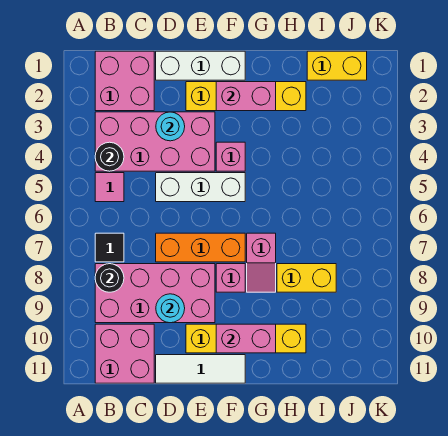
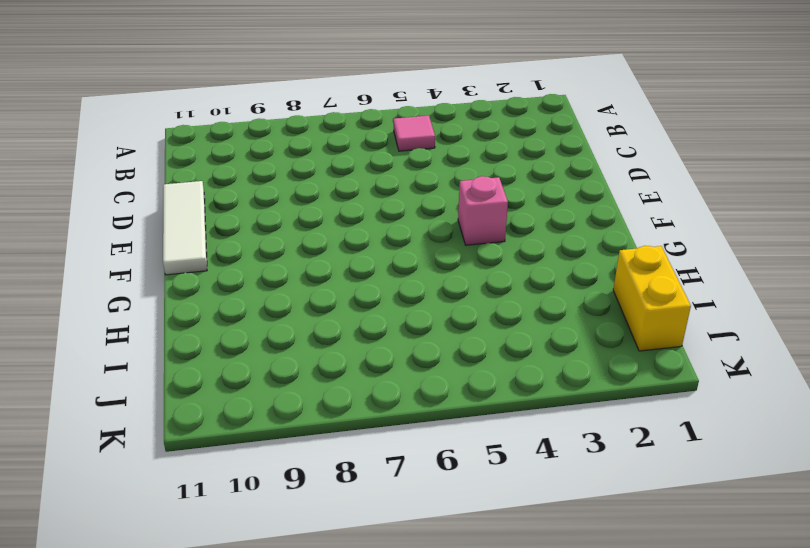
none -> pink 2x2 brick [95,51,154,111]
none -> pink 2x4 brick [95,112,215,171]
none -> black 1x1 tile [95,233,124,262]

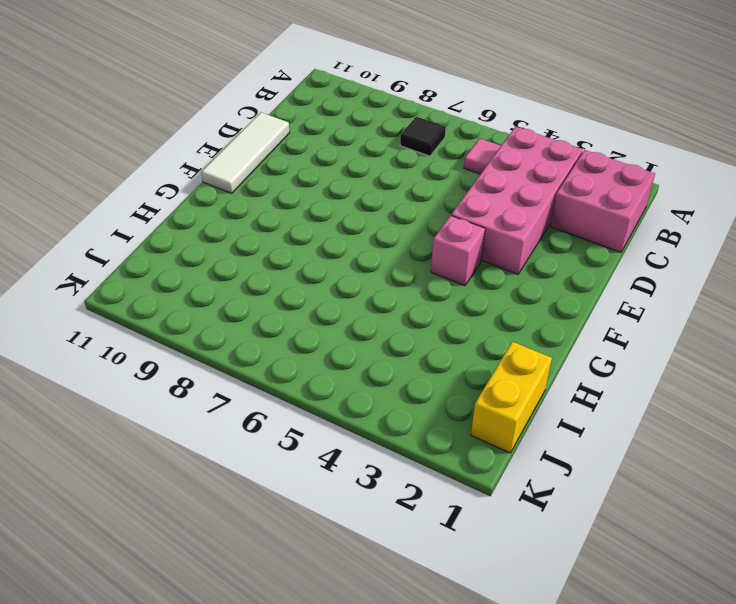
none -> pink 2x4 brick [95,264,215,323]
none -> pink 2x2 brick [95,324,154,383]
none -> white 1x3 brick [156,51,245,80]

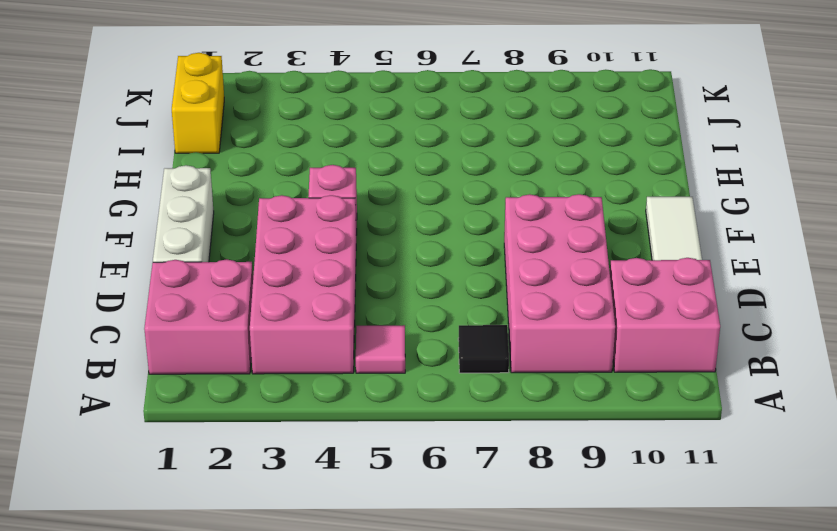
none -> white 1x3 brick [156,173,245,202]
none -> orange 1x3 brick [156,233,245,262]
none -> yellow 1x4 brick [186,82,306,111]

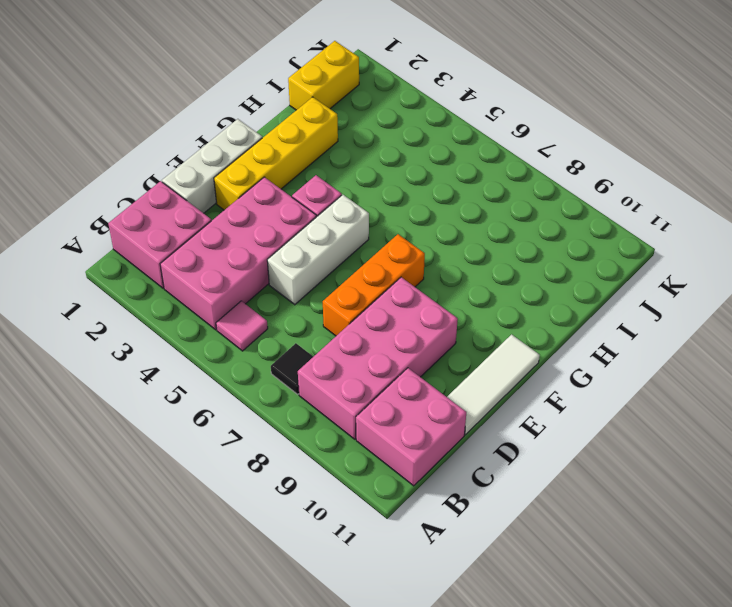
none -> yellow 1x4 brick [186,324,306,353]
none -> pink 1x1 brick [216,264,245,292]
none -> pink 1x2 slope [247,233,276,292]

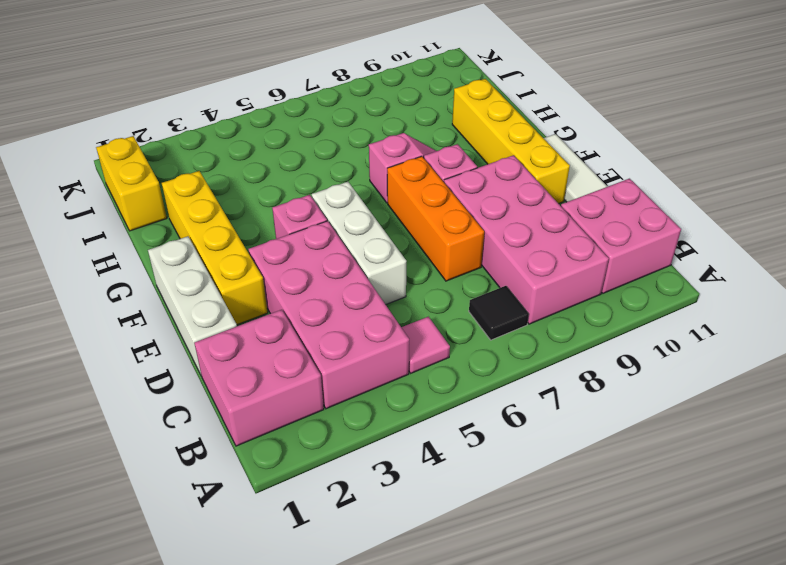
none -> yellow 1x2 brick [277,264,336,292]
none -> black 1x1 round brick [95,142,124,171]
none -> black 1x1 round brick [95,264,124,292]

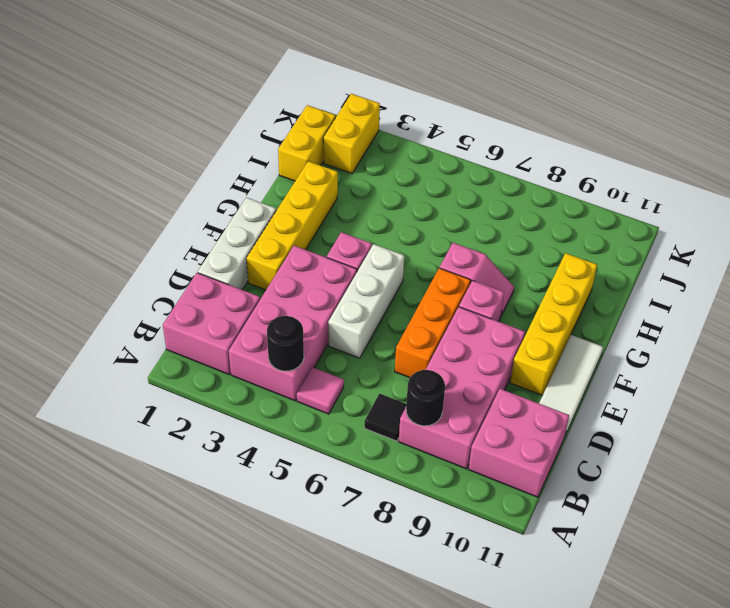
yellow 1x2 brick [323,94,380,173] -> yellow 1x2 brick moved to [277,264,336,292]
none -> cyan 1x1 round brick [156,112,185,141]
none -> cyan 1x1 round brick [156,294,185,323]
none -> pink 1x2 brick [216,82,276,111]

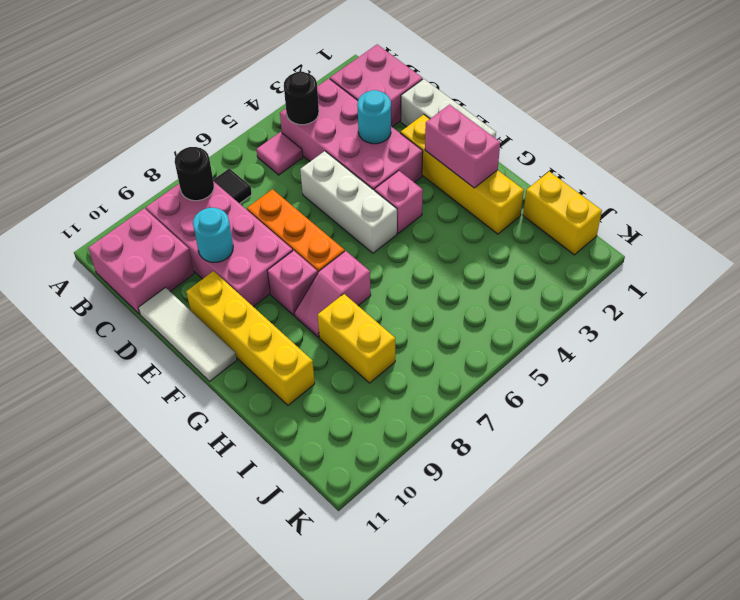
none -> pink 1x2 brick [216,324,276,353]

